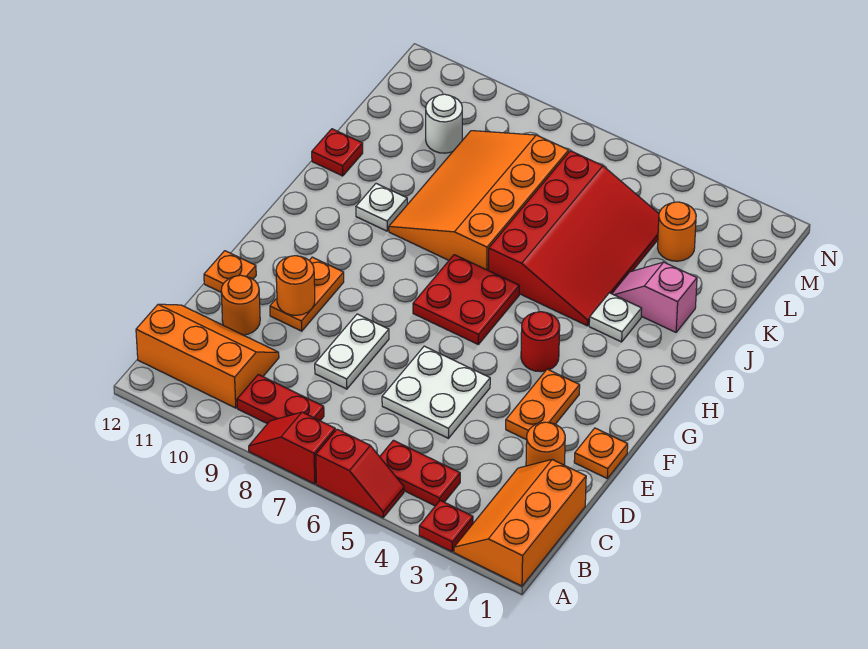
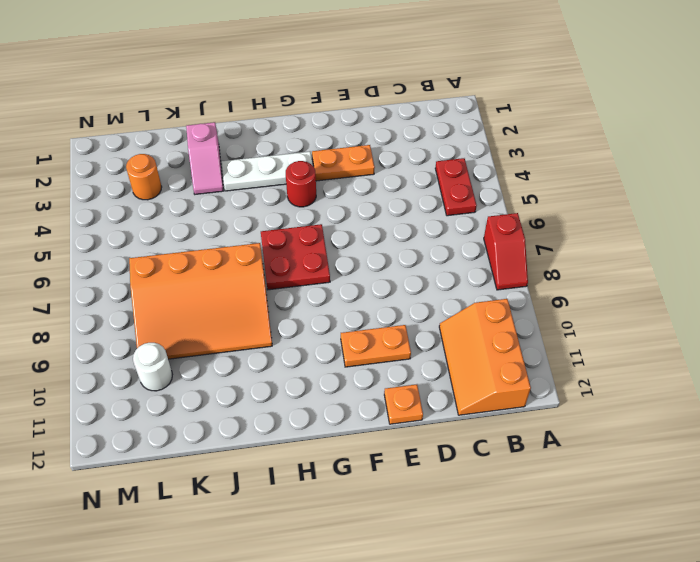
white 1x3 plate [222,152,313,191] -> white 1x1 plate [589,293,642,342]
none -> orange 2x3 slope [454,460,586,586]
none -> red 1x1 plate [419,500,473,552]
none -> red 1x2 slope [316,429,404,518]

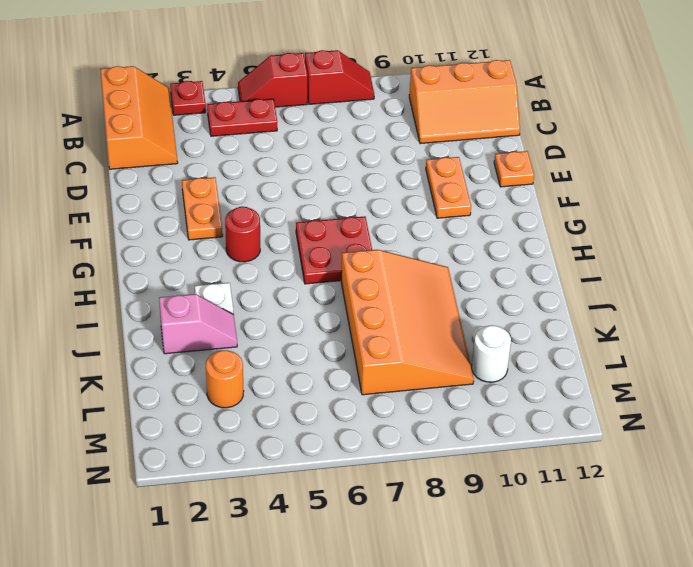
none -> red 1x2 plate [237,375,324,424]
none -> orange 1x1 round brick [526,422,565,466]
none -> white 2x2 plate [382,346,490,438]

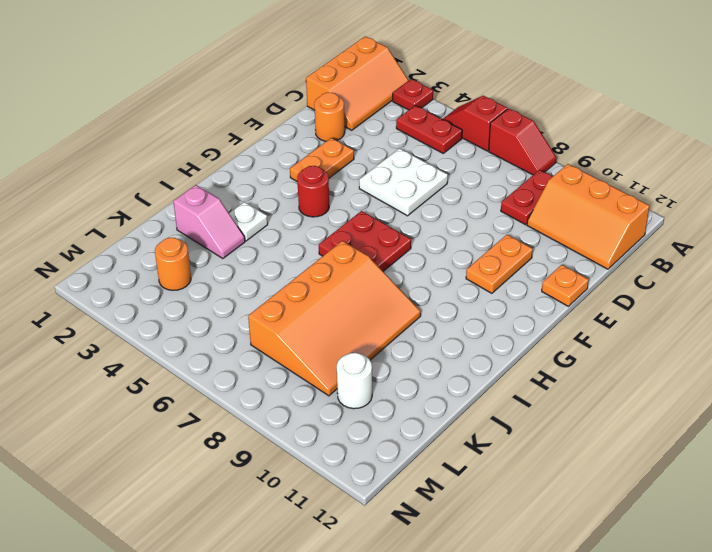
red 1x2 plate [501,170,552,225] -> red 1x2 plate turned to [237,375,324,424]
none -> white 1x2 plate [315,314,389,389]
none -> orange 1x1 round brick [221,275,260,335]
none -> orange 1x1 plate [574,428,628,478]

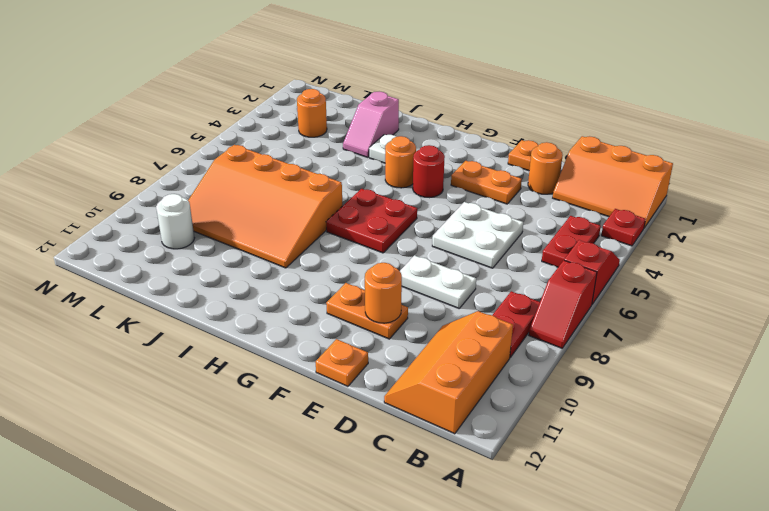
orange 1x1 round brick [385,136,416,188] -> orange 1x1 round brick moved to [221,275,260,335]
none -> red 3x4 slope [488,151,659,326]
none -> white 1x1 plate [356,184,407,231]
none -> red 1x1 plate [312,129,363,176]

